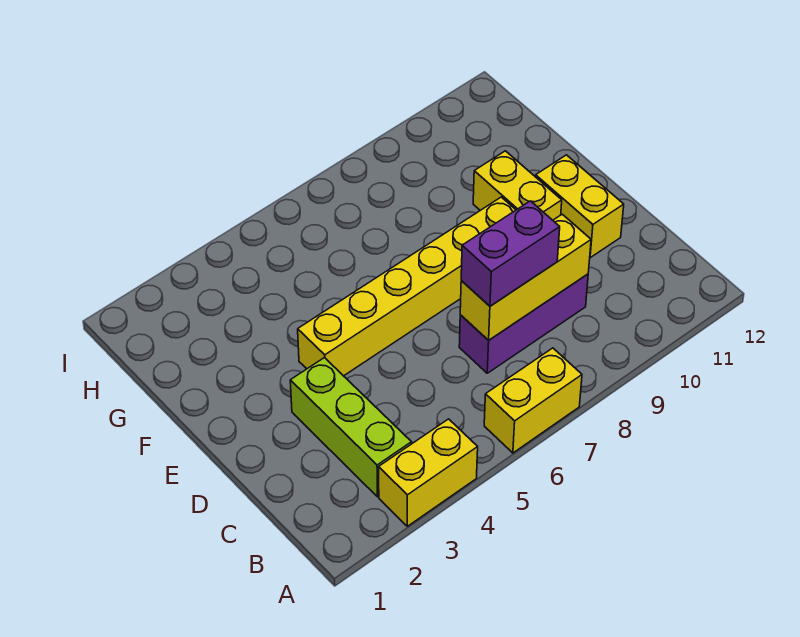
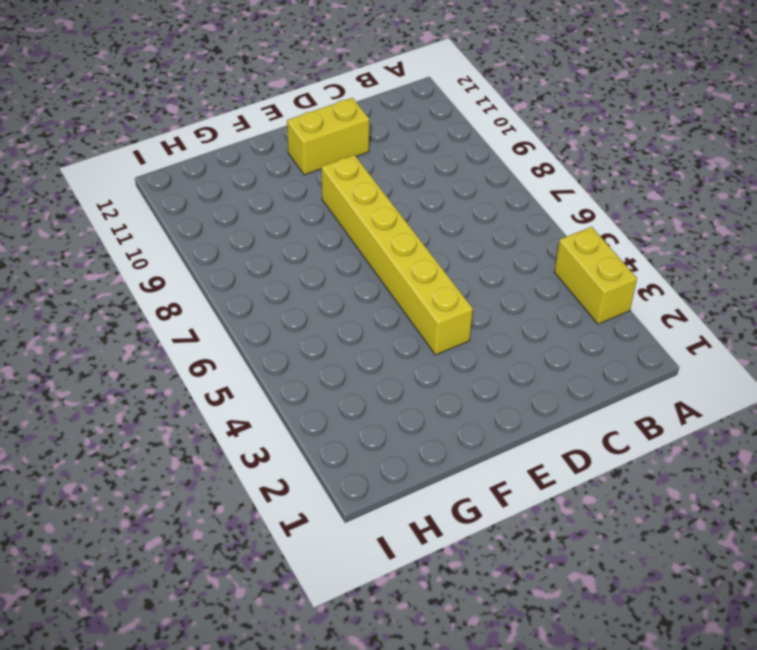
none -> yellow 1x2 brick [484,348,582,453]
none -> lime 1x3 brick [290,358,412,497]

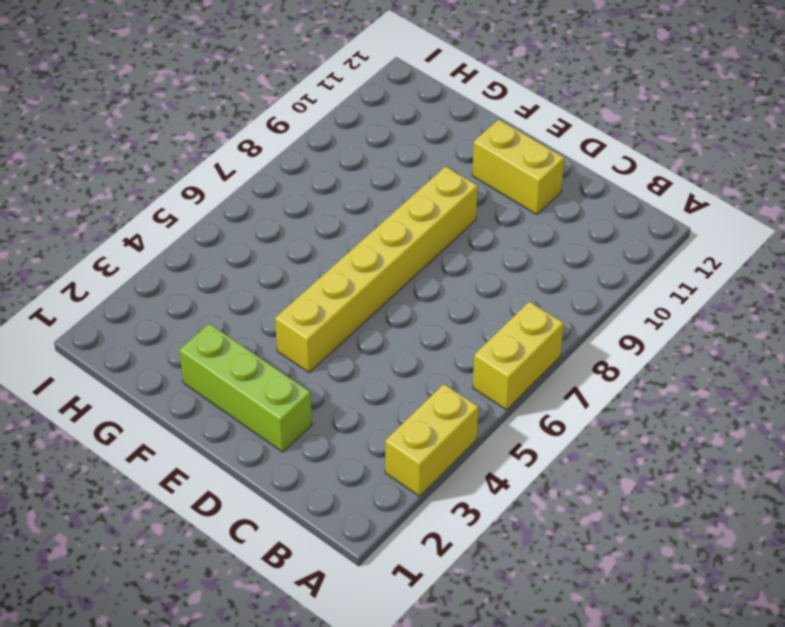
lime 1x3 brick [179,324,312,452] -> lime 1x3 brick moved to [290,358,412,497]
none -> purple 1x3 brick [459,274,588,373]
none -> yellow 1x2 brick [473,151,562,220]

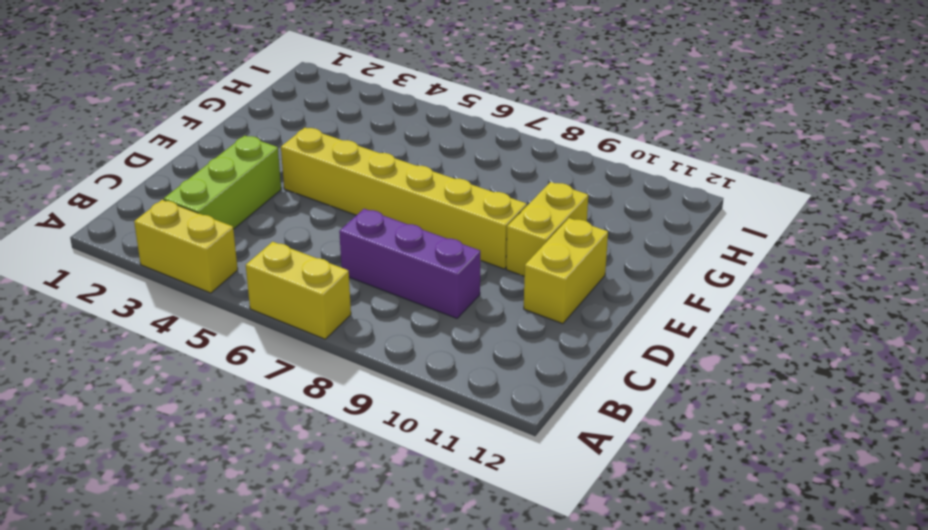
none -> yellow 1x3 brick [460,214,591,340]
none -> purple 1x2 brick [461,201,560,306]

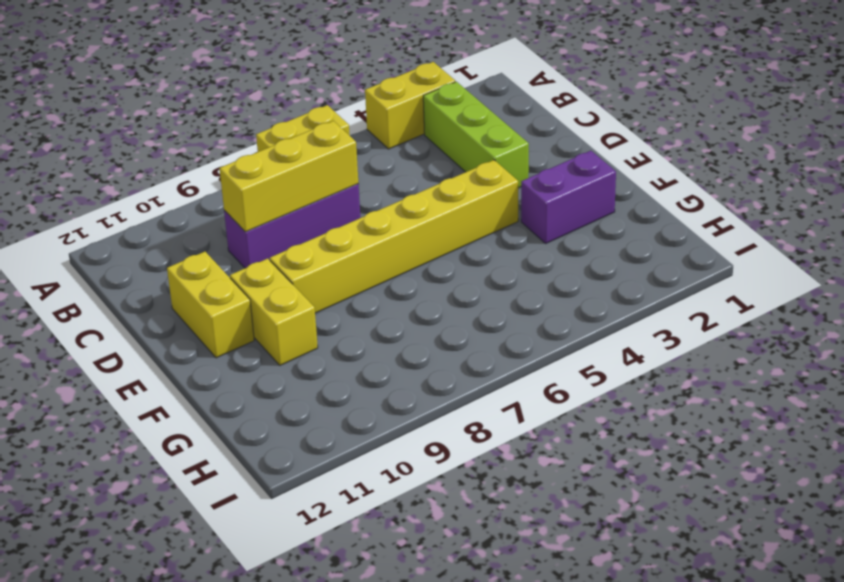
purple 1x2 brick [521,151,616,243] -> purple 1x2 brick moved to [461,201,560,306]

